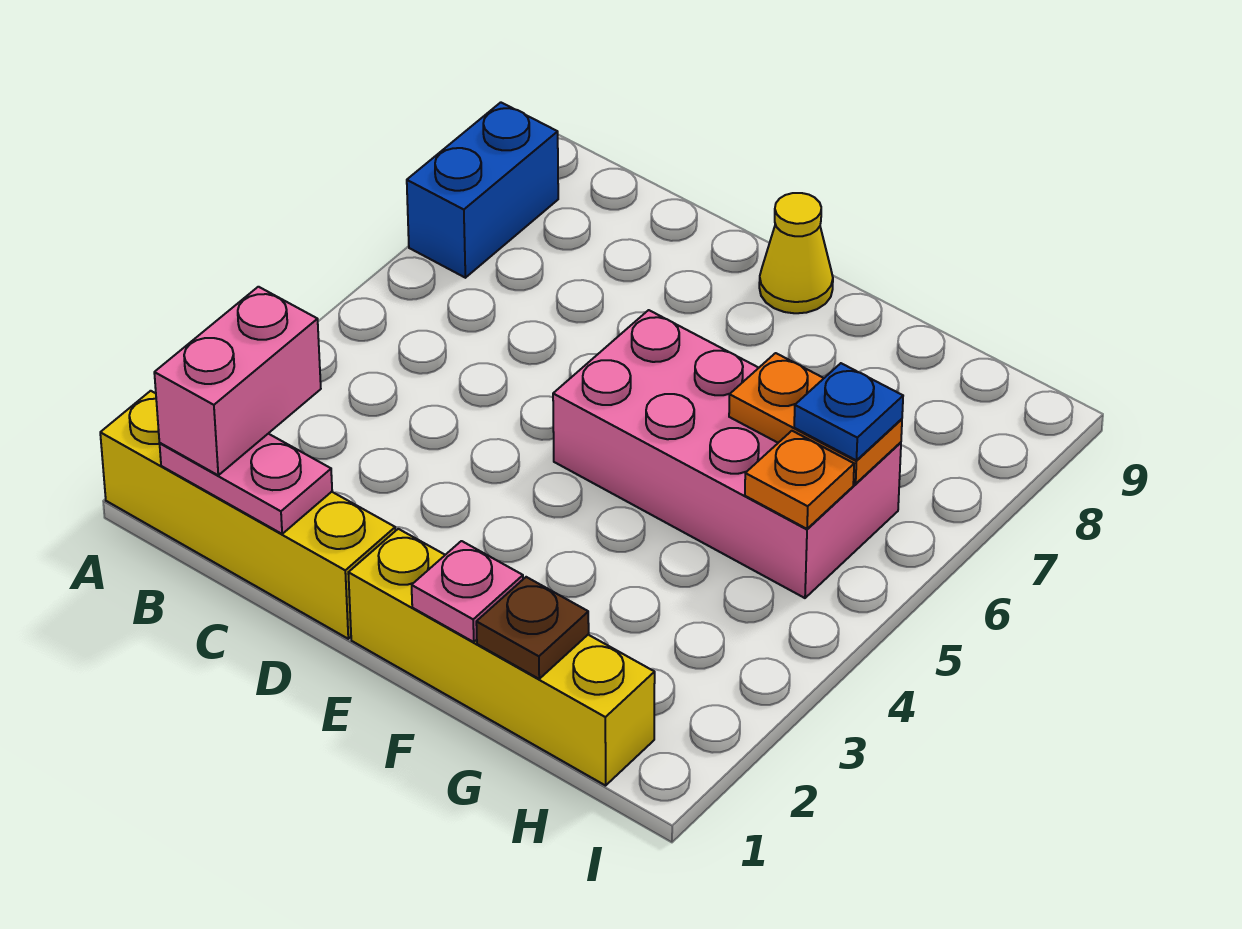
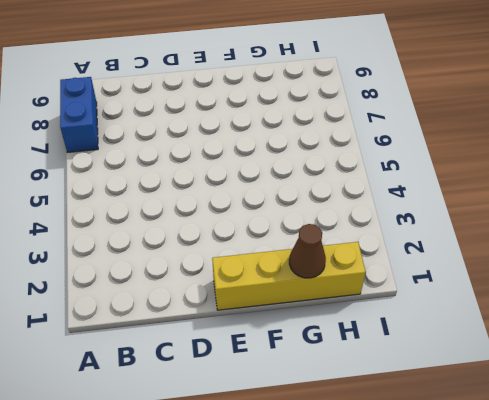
brown 1x1 cone [289,224,326,278] -> brown 1x1 plate [476,577,589,679]
none -> yellow 1x4 brick [100,391,395,639]
none -> pink 2x4 brick [553,310,901,598]
none -> yellow 1x1 cone [759,193,833,313]

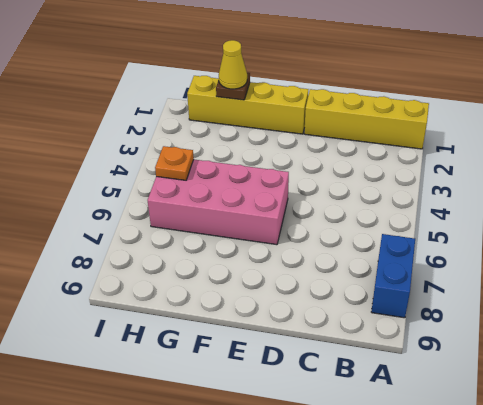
yellow 1x1 cone [219,40,247,89] -> yellow 1x1 cone moved to [759,193,833,313]
none -> pink 1x2 plate [160,434,332,534]
none -> pink 1x1 plate [412,541,523,642]
none -> orange 1x2 plate [729,353,902,484]

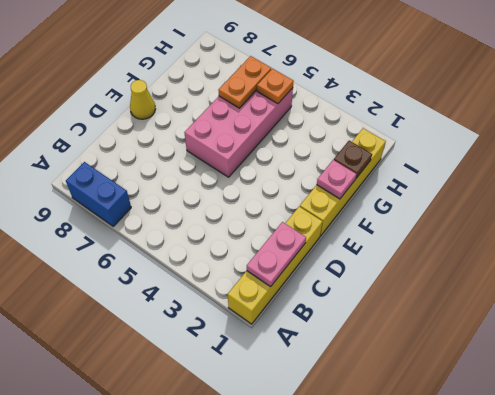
none -> pink 1x2 brick [154,287,321,475]
none -> blue 1x1 plate [794,363,903,460]

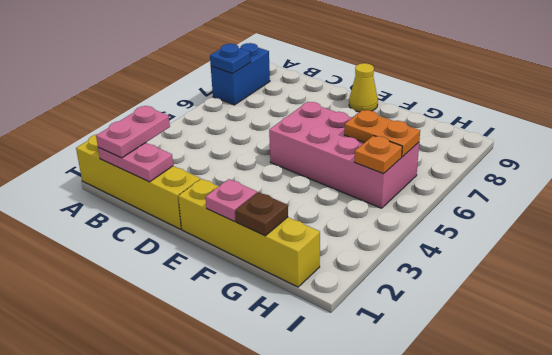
blue 1x1 plate [210,44,251,74] -> blue 1x1 plate moved to [794,363,903,460]
pink 1x2 plate [96,106,170,158] -> pink 1x2 brick [154,287,321,475]

